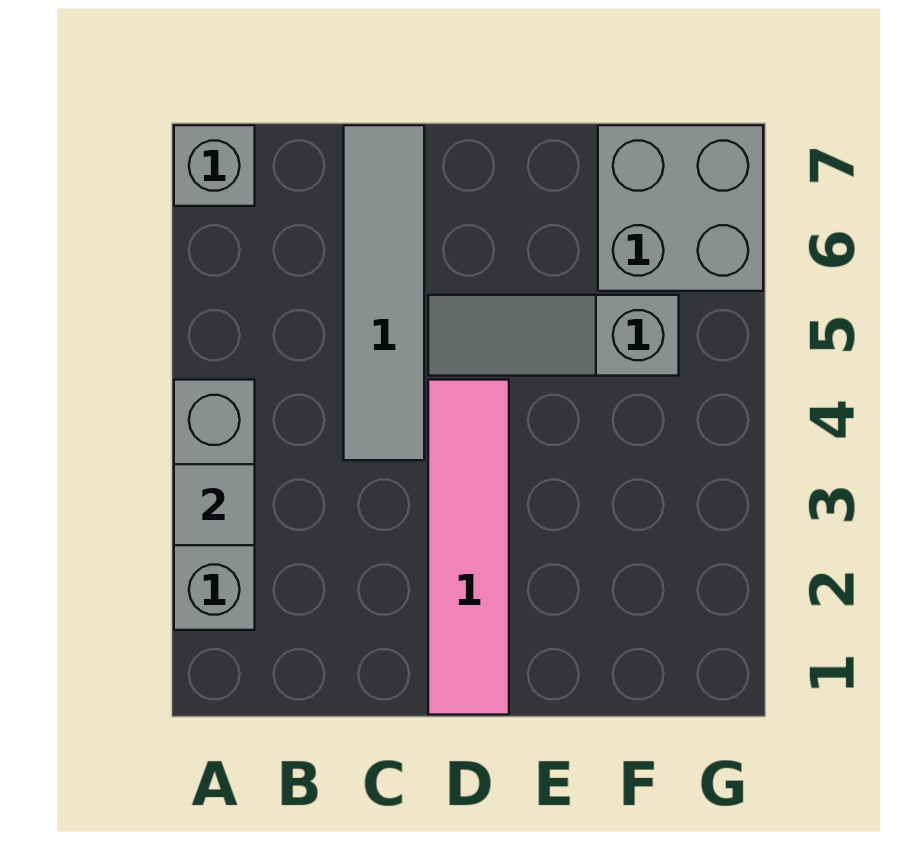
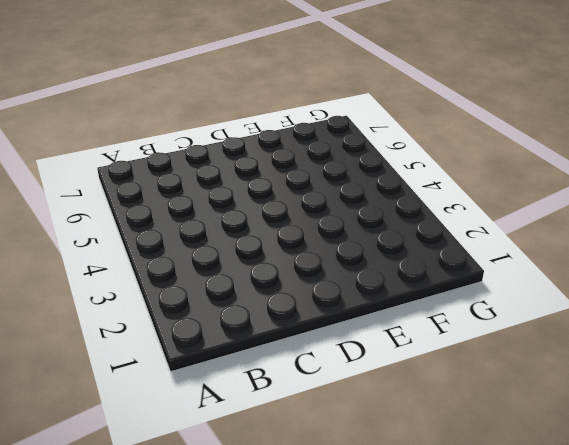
none -> grey 1x3 brick [174,380,255,630]
none -> grey 1x1 brick [174,125,255,206]

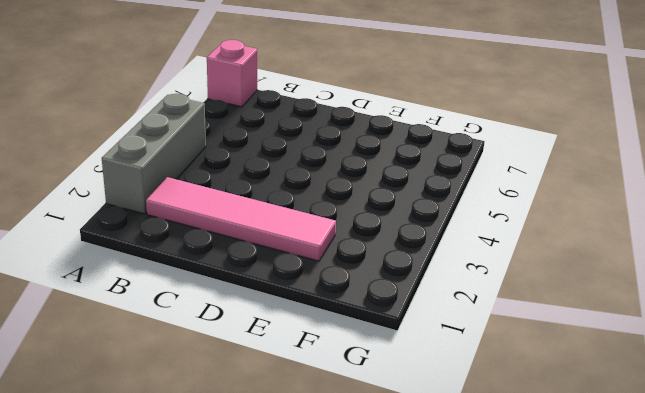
pink 1x1 brick [207,40,257,107] -> grey 1x1 brick [174,125,255,206]
pink 1x4 tile [146,177,336,261] -> pink 1x4 tile turned to [428,380,509,715]
none -> grey 1x4 tile [344,125,424,460]
none -> grey 1x3 slope [428,295,679,376]

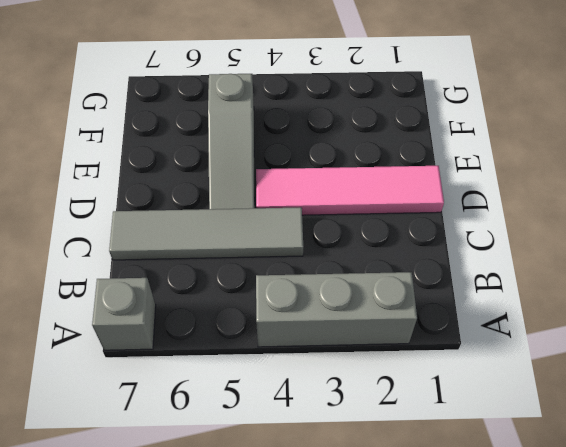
none -> grey 2x2 brick [598,125,763,291]
none -> grey 1x1 tile [174,464,255,545]

